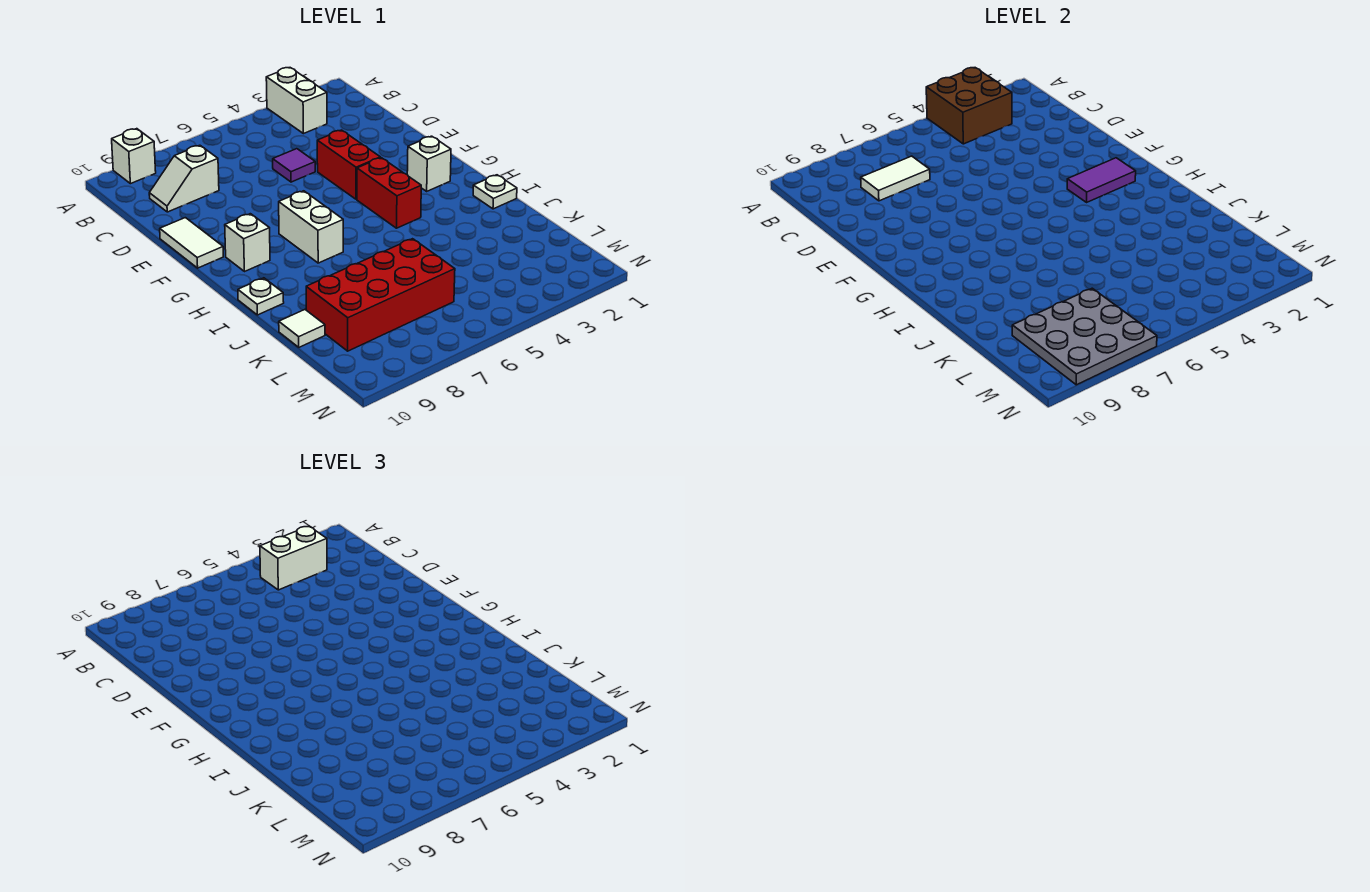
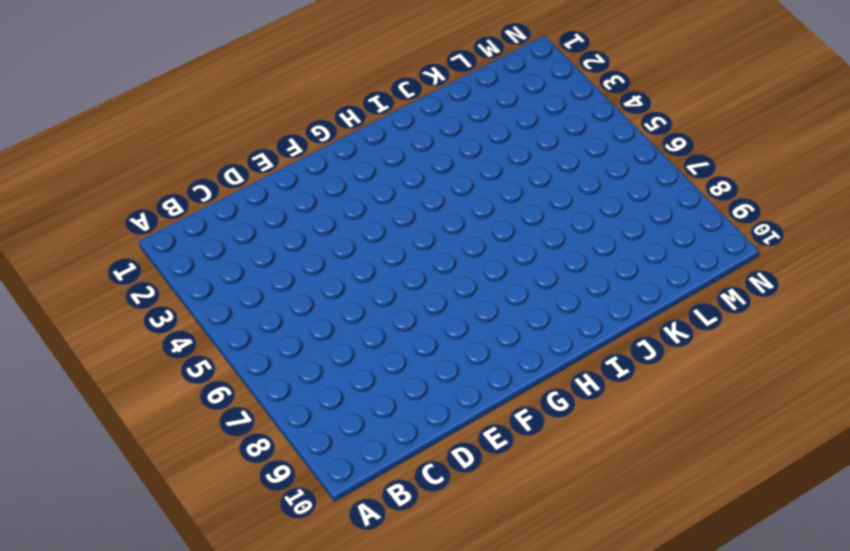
none -> white 1x2 brick [266,68,327,134]
none -> white 1x1 brick [112,129,156,184]
none -> white 1x2 slope [149,145,219,212]

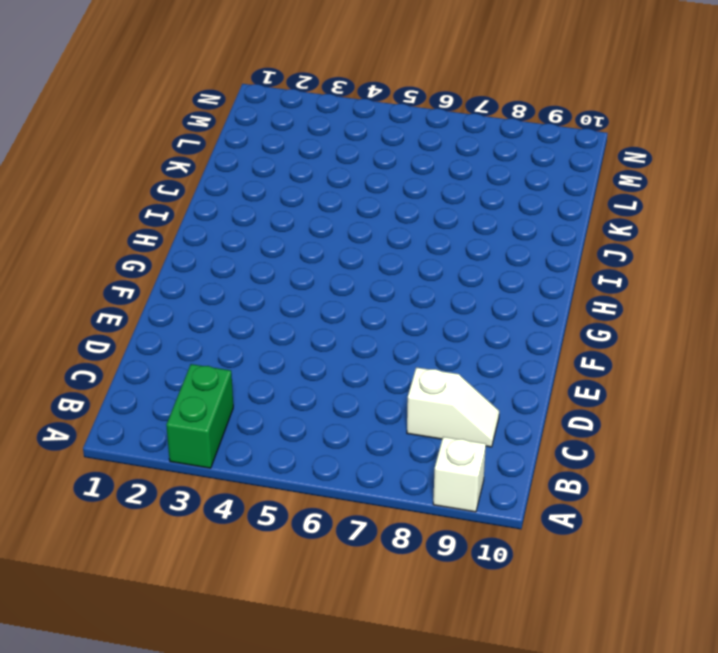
green 1x2 brick [166,364,233,468] -> white 1x2 brick [266,68,327,134]
none -> purple 1x1 tile [273,149,315,182]
none -> red 1x2 brick [317,130,380,199]
none -> white 1x2 tile [160,218,223,268]

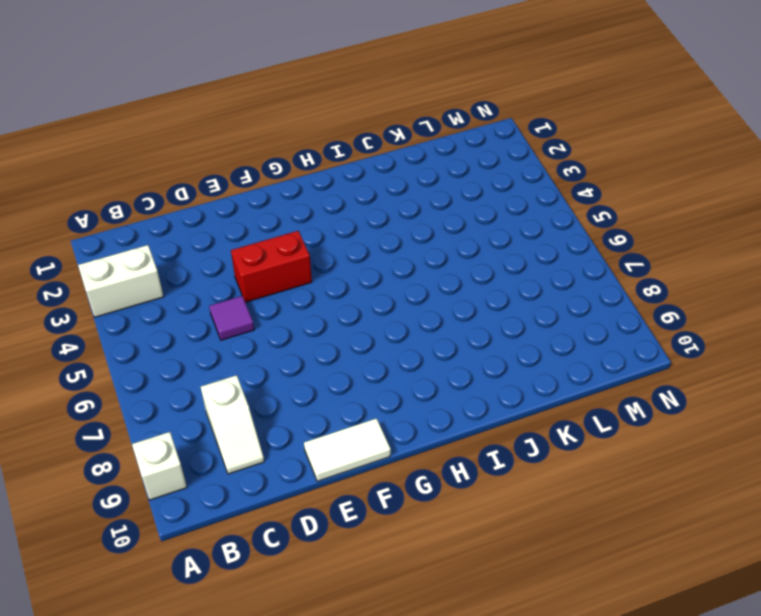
none -> white 1x1 brick [407,136,451,191]
none -> red 1x2 brick [357,158,421,228]
none -> white 1x2 brick [279,191,343,263]

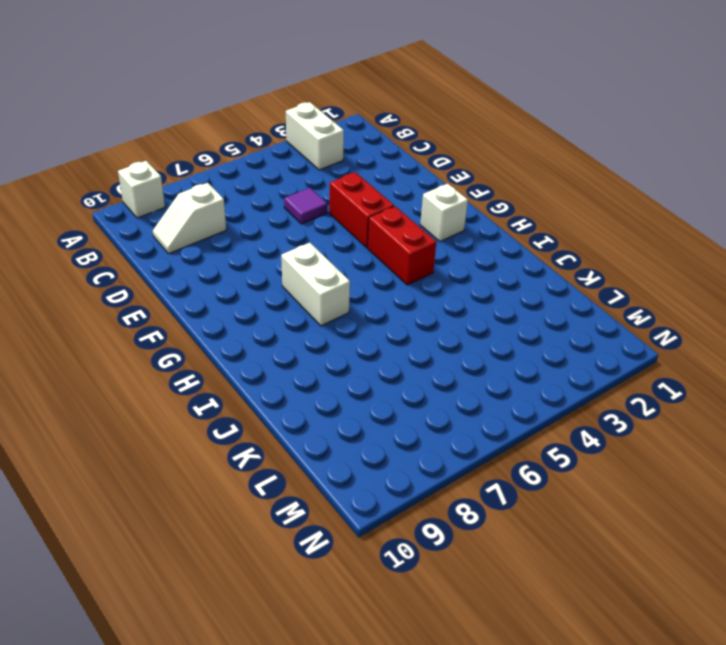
none -> white 1x2 tile [160,218,223,268]
none -> white 1x1 brick [225,214,270,272]
none -> white 1x1 plate [473,175,517,209]

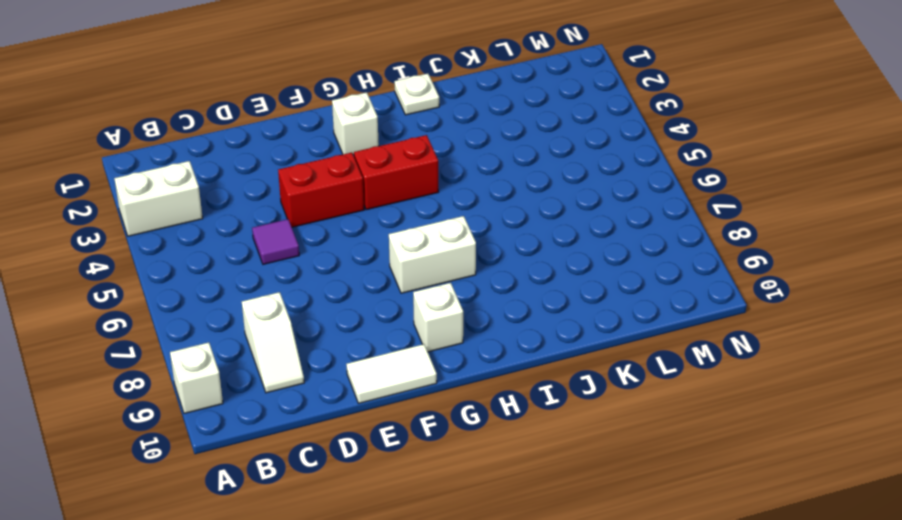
none -> white 1x1 plate [238,278,284,315]
none -> red 2x4 brick [306,239,455,351]
none -> white 1x1 tile [279,310,325,347]

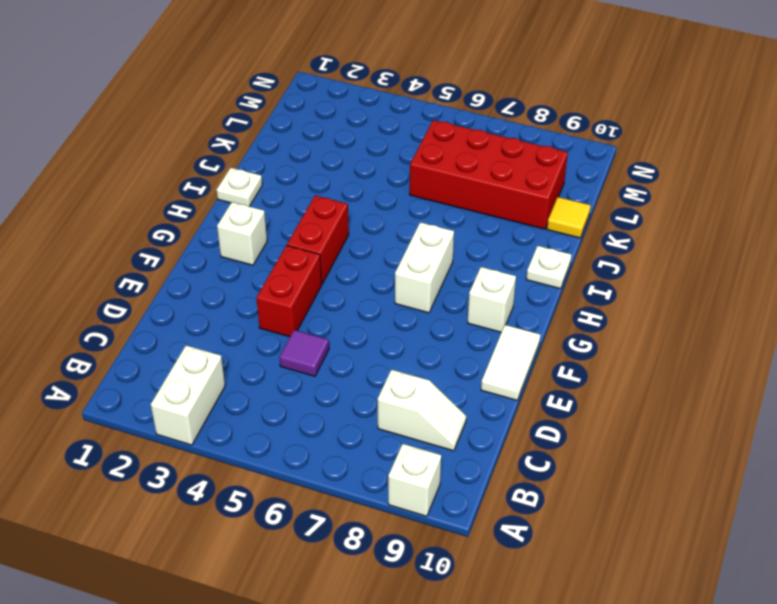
yellow 1x1 tile [547,197,591,238] -> white 1x1 tile [279,310,325,347]
none -> brown 2x2 brick [926,68,1012,144]
none -> white 1x2 tile [861,156,930,201]
none -> purple 1x2 tile [1067,158,1136,202]

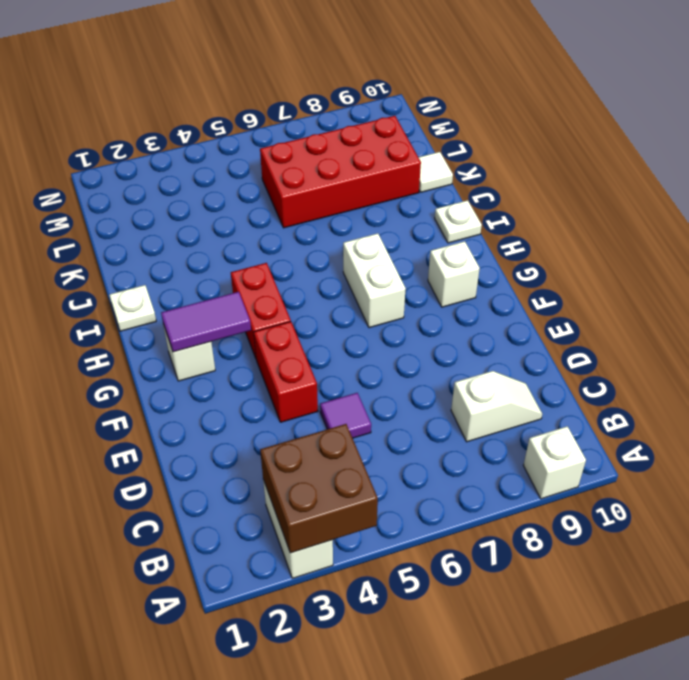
none -> white 1x2 tile [160,218,223,268]
none -> white 1x2 tile [861,156,930,201]
none -> grey 3x3 plate [1012,288,1157,385]

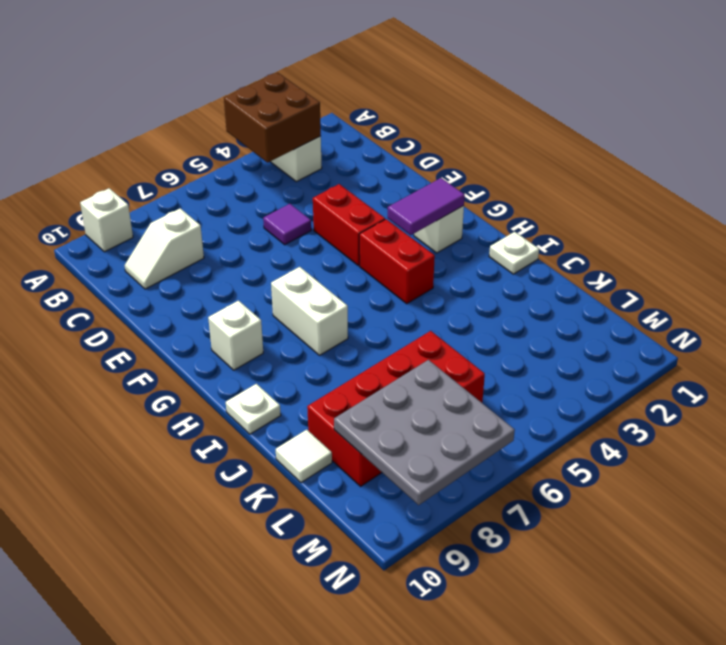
none -> white 1x2 tile [160,218,223,268]
none -> white 1x2 tile [861,156,930,201]
none -> white 1x2 brick [260,526,327,590]

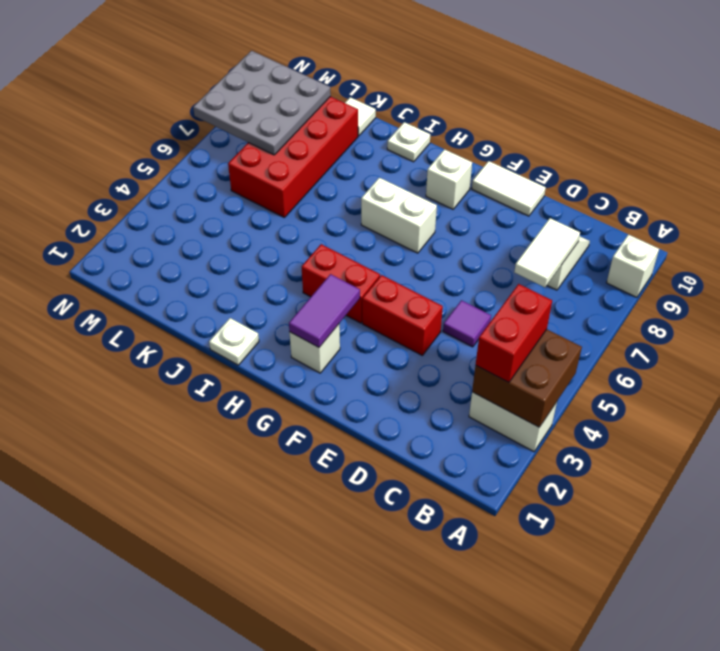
red 1x2 brick [476,284,552,382] -> white 1x2 brick [260,526,327,590]

